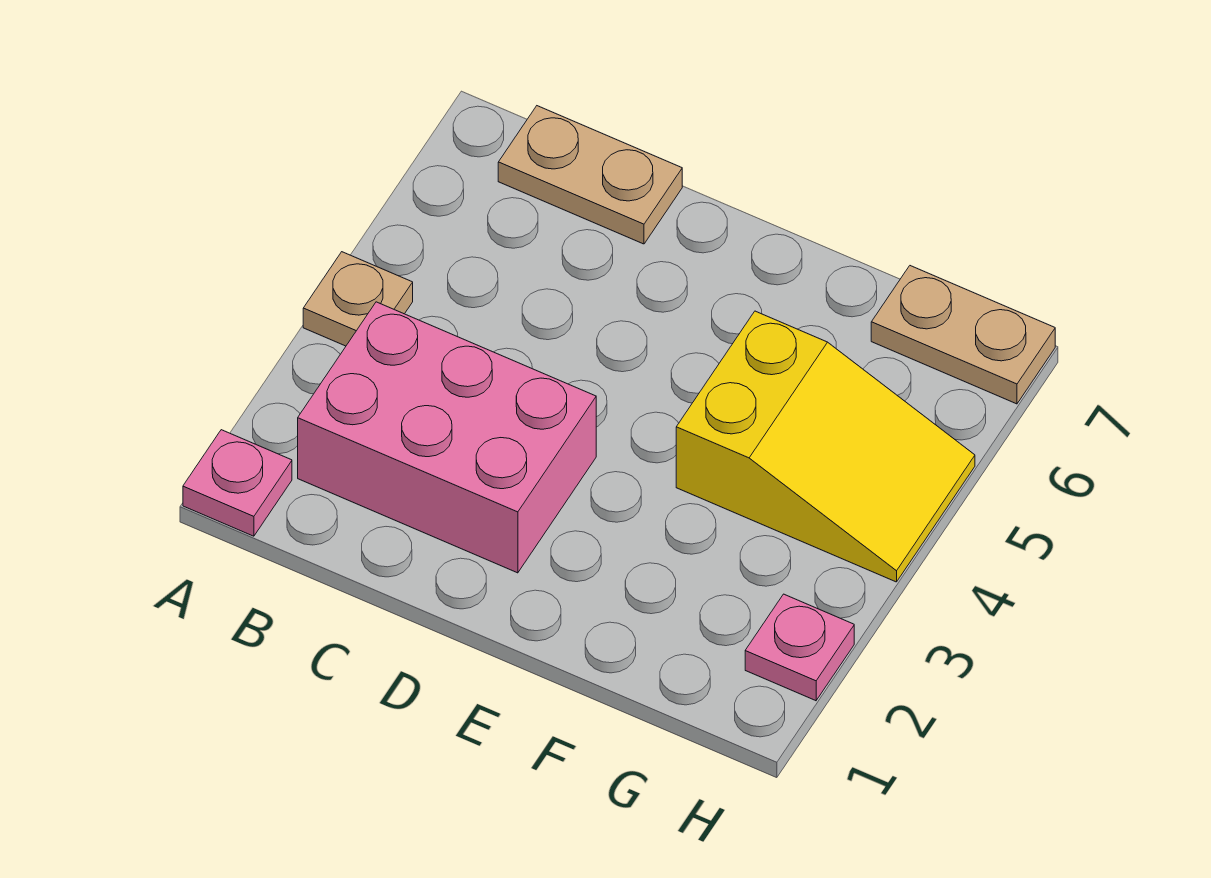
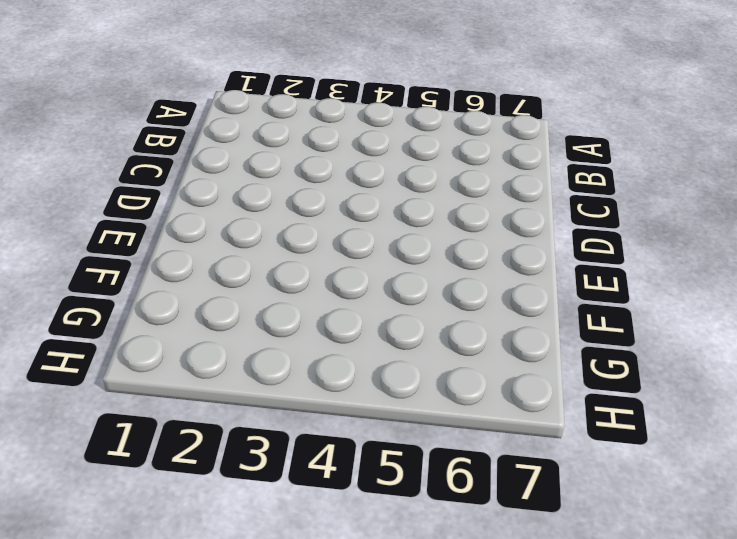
none -> pink 1x1 plate [183,430,292,536]
none -> tan 1x1 plate [303,252,413,346]

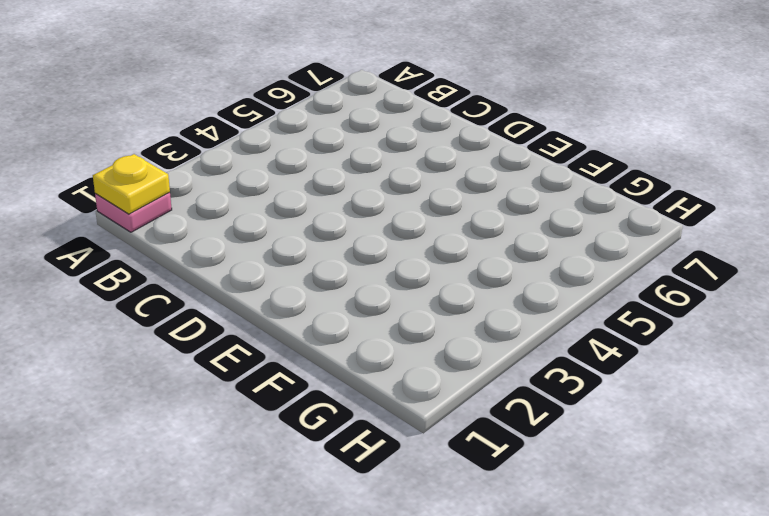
yellow 1x1 plate [93,154,170,214] -> none
none -> tan 1x1 plate [303,252,413,346]
none -> pink 2x3 brick [298,302,596,573]

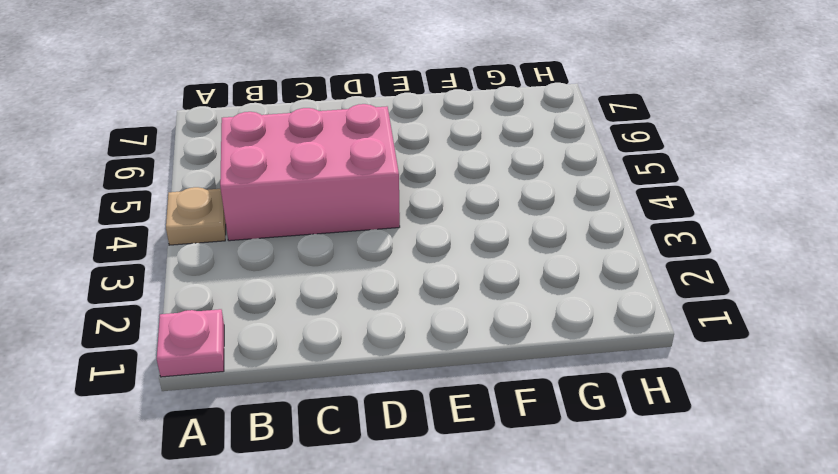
pink 2x3 brick [220,104,400,241] -> pink 2x3 brick moved to [298,302,596,573]
none -> tan 1x2 plate [498,106,682,244]
none -> yellow 2x3 slope [676,311,975,582]

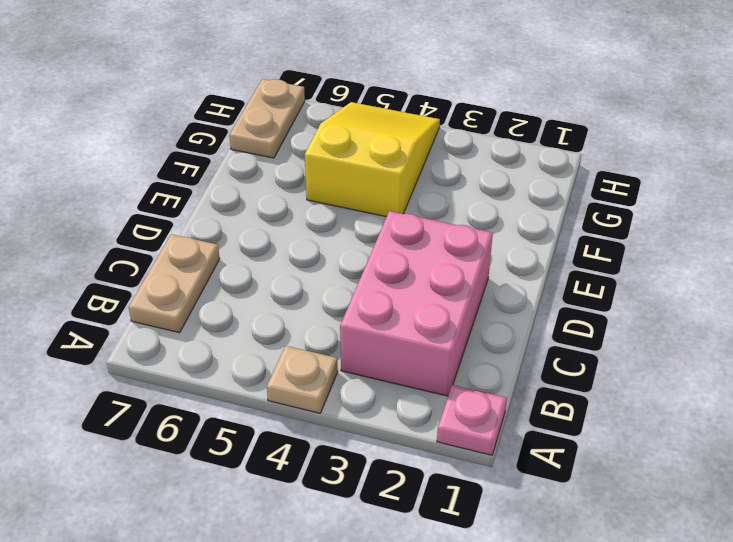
none -> pink 1x1 plate [745,594,854,701]

